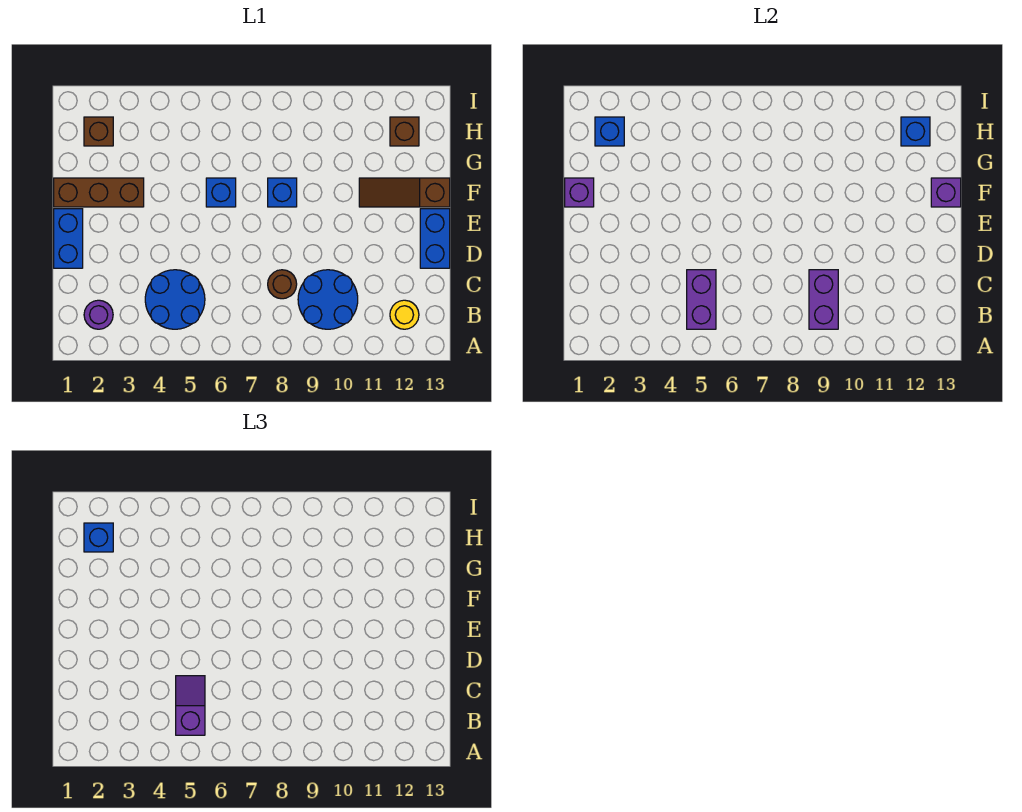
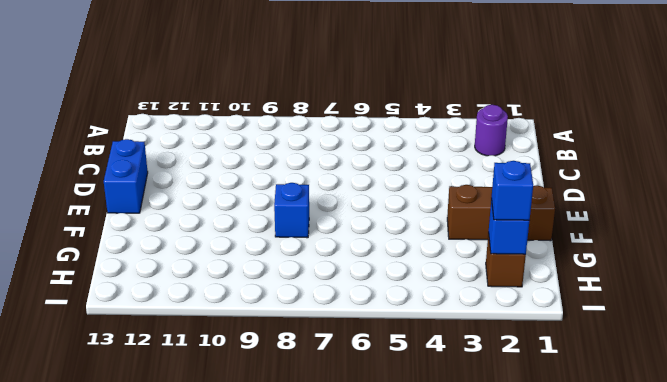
none -> blue 2x2 round brick [145,270,205,329]
none -> blue 2x2 round brick [298,270,358,329]
none -> yellow 1x1 round brick [390,300,419,329]

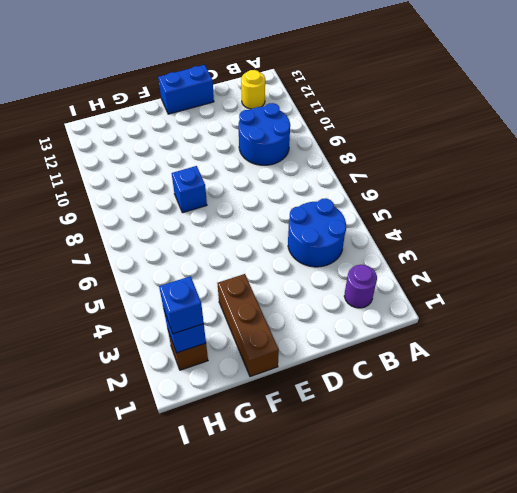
none -> brown 1x1 round brick [268,270,297,299]
none -> blue 1x2 brick [54,209,83,268]
none -> blue 1x1 brick [206,178,236,207]

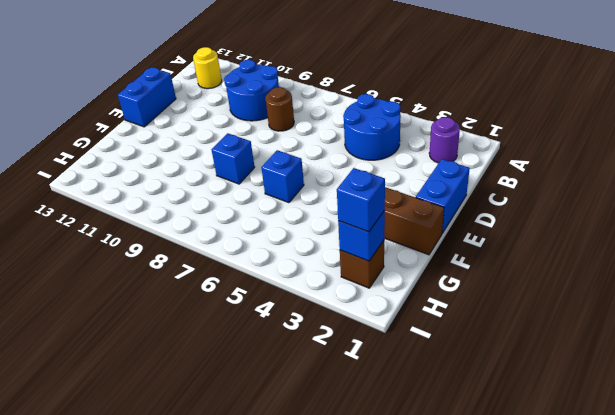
none -> brown 1x3 slope [359,178,450,207]
none -> brown 1x1 brick [390,117,419,146]
none -> purple 1x2 brick [687,270,716,329]

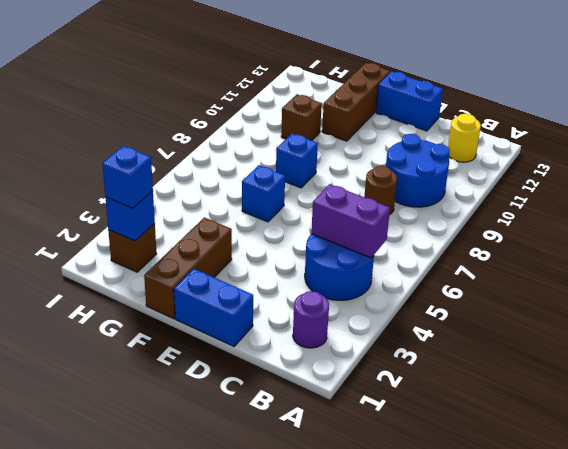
brown 1x3 brick [322,63,390,141] -> brown 1x3 slope [359,178,450,207]
brown 1x1 brick [281,94,322,141] -> brown 1x1 brick moved to [390,117,419,146]
none -> purple 1x2 brick [809,270,838,329]
none -> purple 1x1 brick [565,178,594,207]
none -> purple 1x1 brick [931,178,961,207]

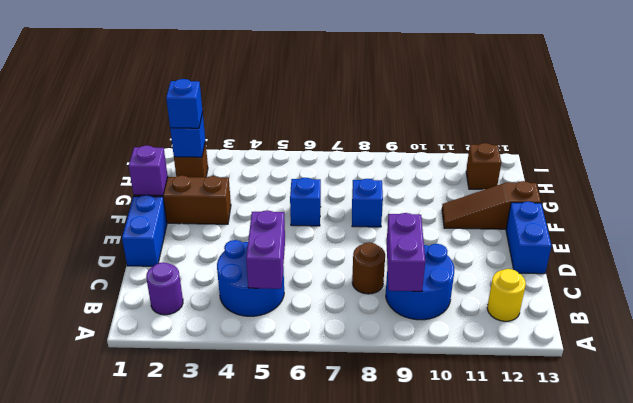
none -> purple 1x1 brick [931,178,961,207]
none -> blue 1x1 brick [901,117,930,146]
none -> purple 1x2 slope [176,676,205,735]

